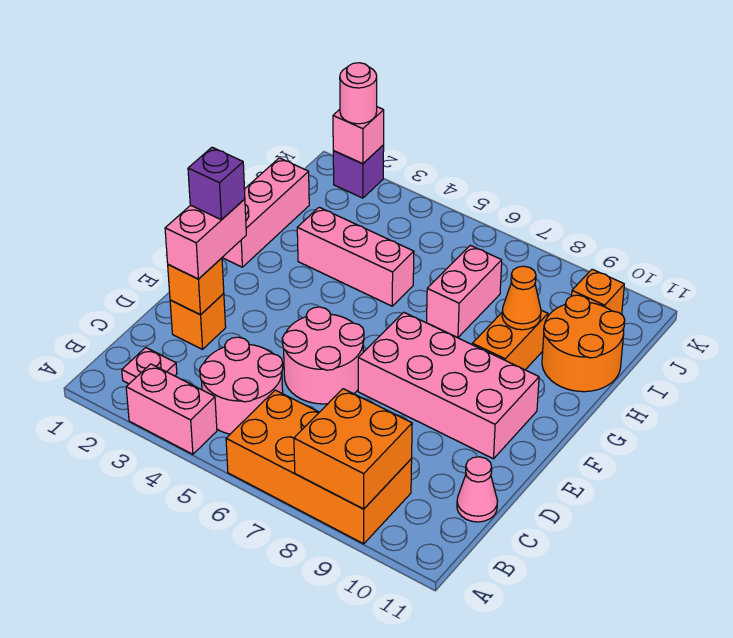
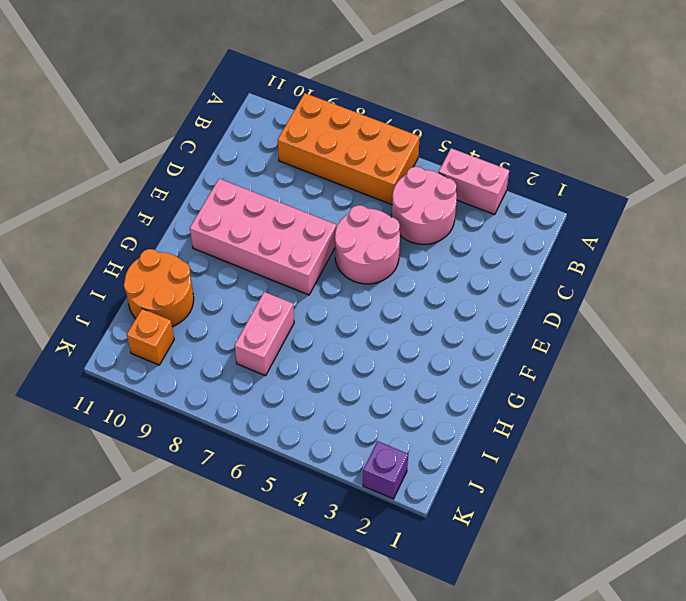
none -> pink 1x1 plate [122,348,177,384]
none -> pink 1x1 cone [457,457,498,522]
none -> orange 1x1 brick [170,294,226,349]

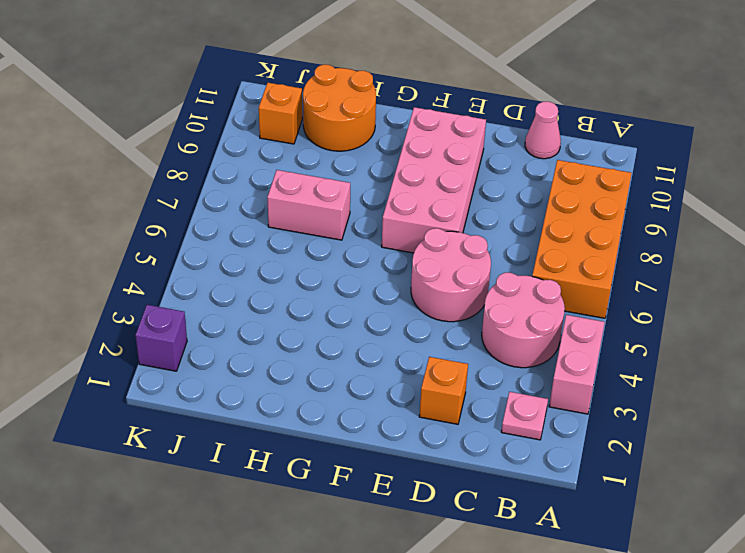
none -> pink 1x3 brick [222,158,309,267]
none -> orange 1x2 brick [472,310,548,370]
none -> pink 1x3 brick [297,207,414,306]

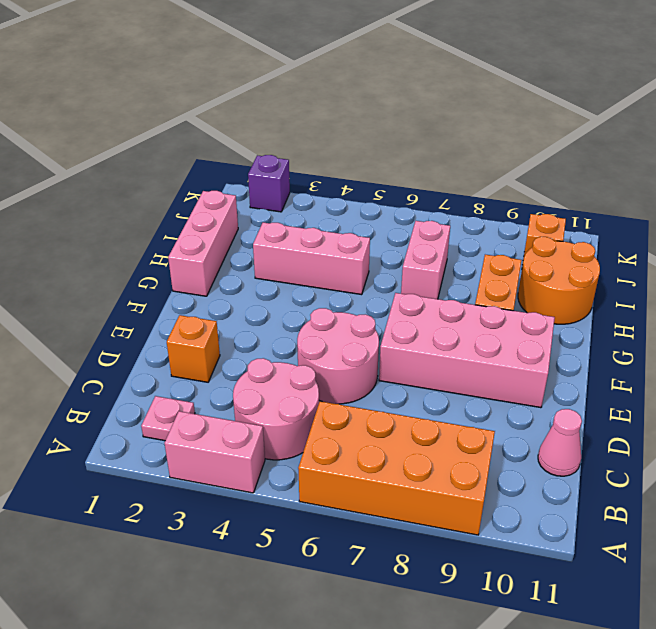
none -> orange 2x2 brick [294,389,412,509]
none -> orange 1x1 brick [168,258,224,315]
none -> orange 1x1 cone [502,266,541,330]

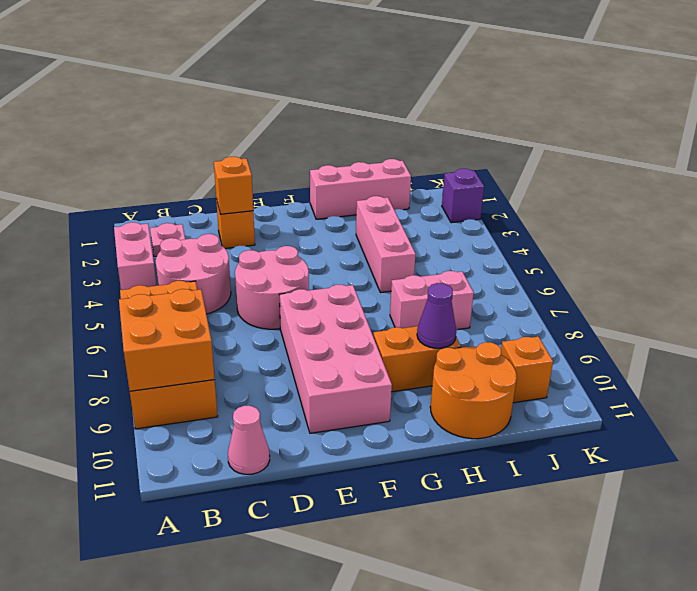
purple 1x1 cone [417,283,456,348] -> orange 1x1 cone [502,266,541,330]
none -> pink 1x1 brick [333,107,384,164]
none -> pink 1x2 brick [165,199,246,279]
none -> pink 1x1 round brick [340,63,377,124]

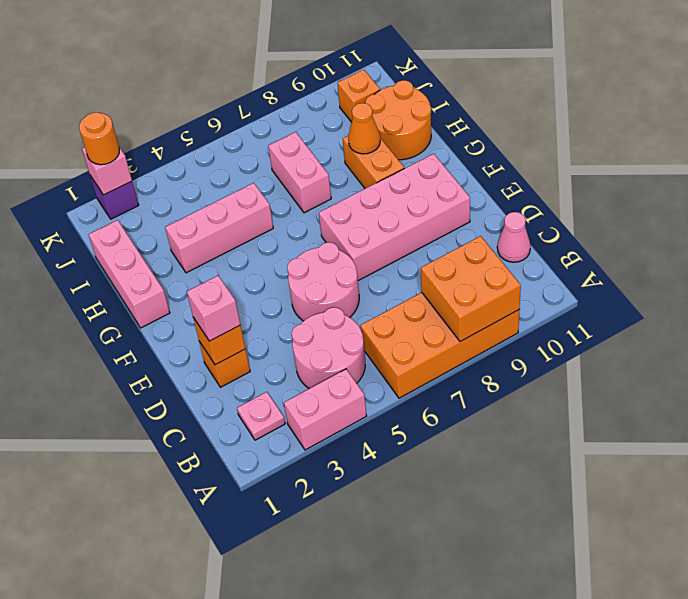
pink 1x1 brick [187,275,240,341] -> pink 1x2 brick [165,199,246,279]
orange 1x1 round brick [79,113,119,165] -> pink 1x1 round brick [340,63,377,124]
none -> purple 1x1 brick [188,147,245,219]

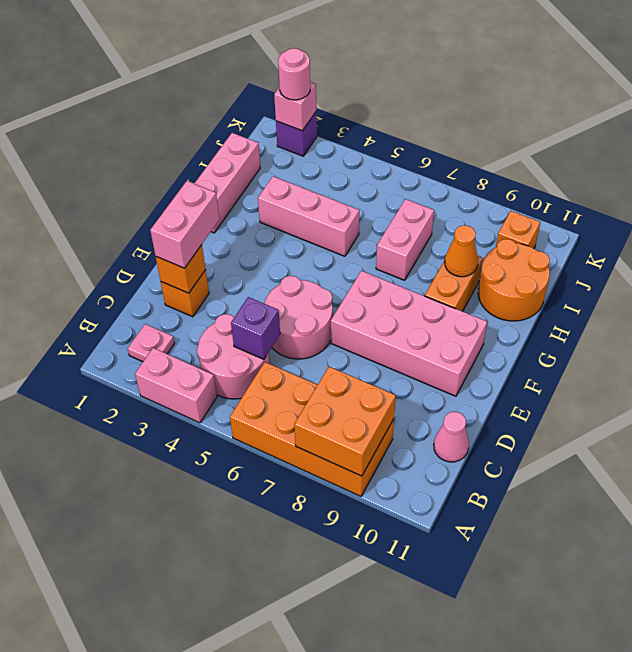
purple 1x1 brick [231,297,280,359] -> purple 1x1 brick moved to [188,147,245,219]

